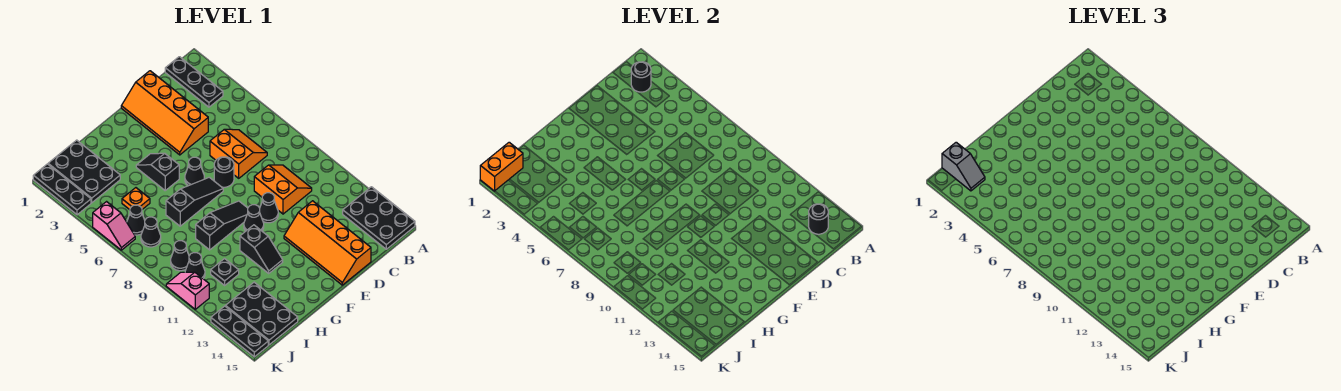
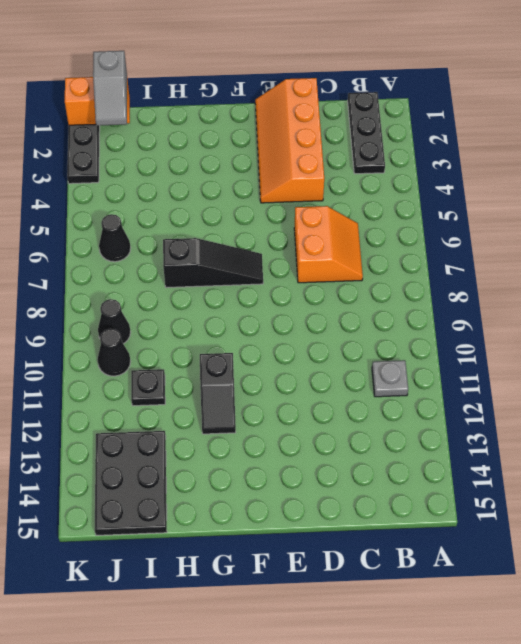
grey 1x1 plate [372,360,408,397] -> none
none -> black 2x3 plate [343,187,415,249]
none -> orange 2x2 slope [254,165,312,214]
none -> orange 2x4 slope [284,201,371,285]
none -> black 1x1 round brick [214,157,234,187]

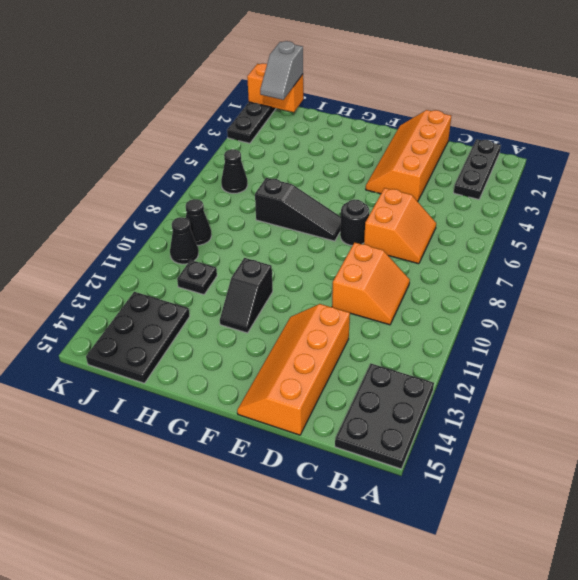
none -> black 1x1 cone [260,193,278,223]
none -> black 1x1 cone [185,157,204,186]
none -> black 1x3 slope [196,201,248,250]
none -> black 1x1 cone [244,205,264,231]

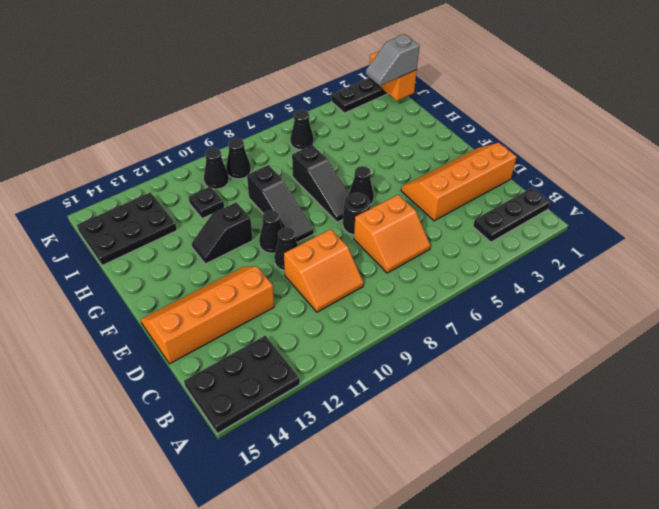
none -> black 1x2 slope [136,153,179,190]
none -> black 2x3 plate [48,140,120,203]
none -> orange 1x1 plate [122,188,150,210]
none -> black 1x1 cone [141,217,161,247]

